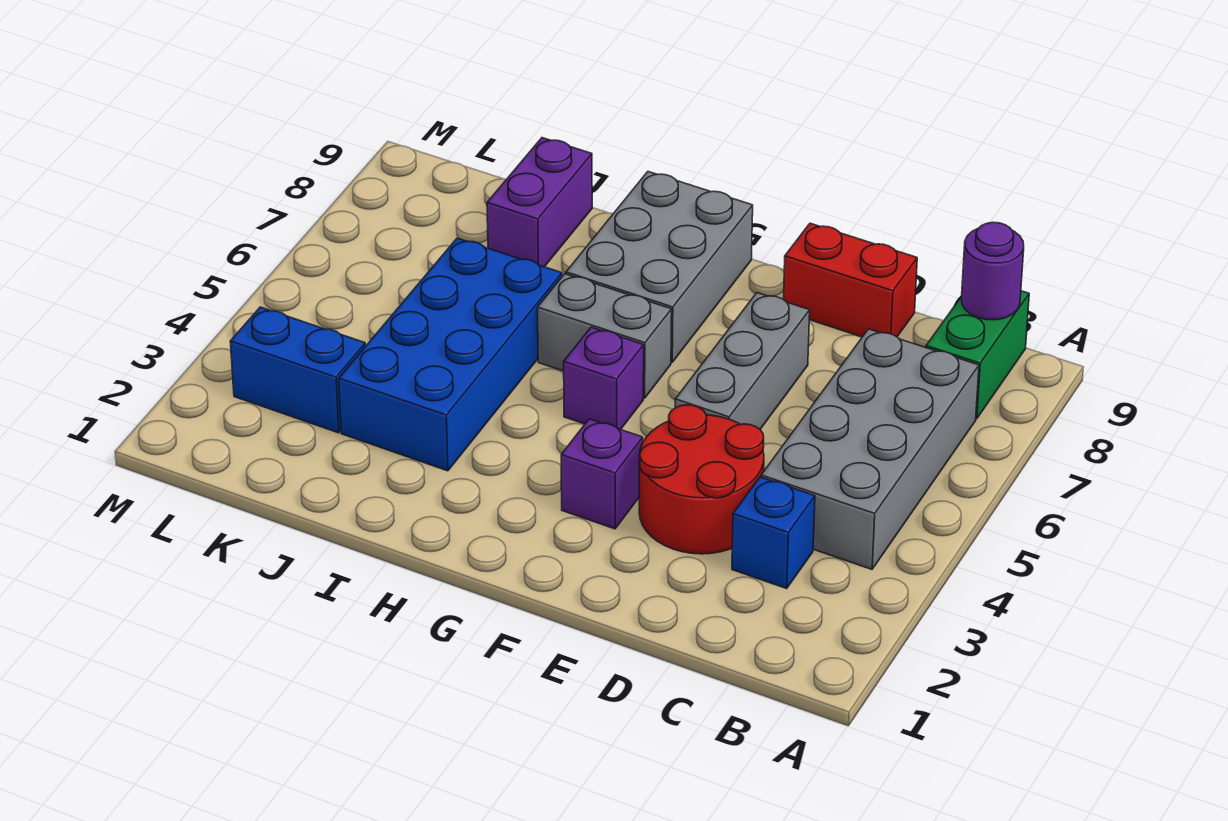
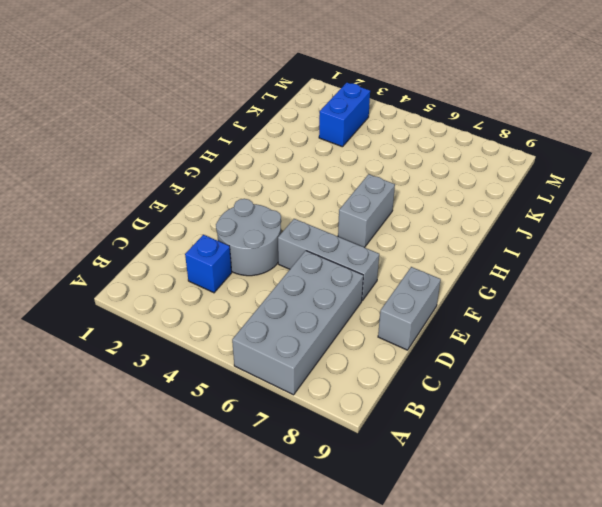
grey 2x4 brick [232,251,363,395] -> grey 2x4 brick turned to [761,329,979,569]
grey 2x2 round brick [216,199,281,276] -> red 2x2 round brick [639,405,764,554]
grey 1x2 brick [378,267,441,350] -> red 1x2 brick [784,223,917,337]
none -> green 1x2 brick [926,291,1029,419]
none -> purple 1x1 brick [561,419,643,529]
none -> purple 1x1 brick [564,327,644,429]

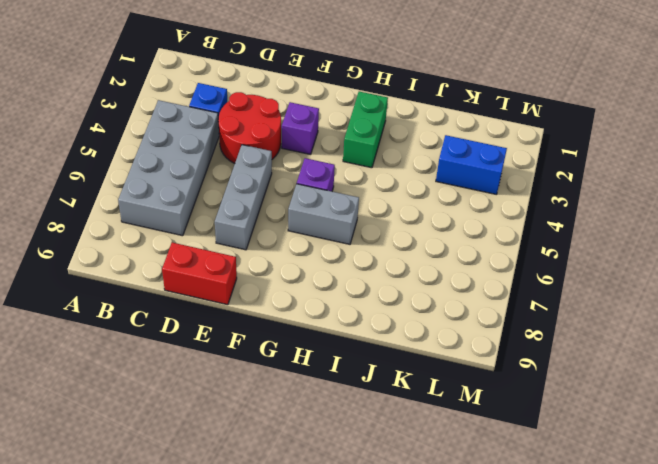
green 1x2 brick [343,91,388,168] -> green 1x2 brick moved to [926,291,1029,419]
none -> grey 2x3 brick [566,172,753,362]
none -> blue 2x4 brick [339,238,562,471]
none -> purple 1x2 brick [487,138,592,267]

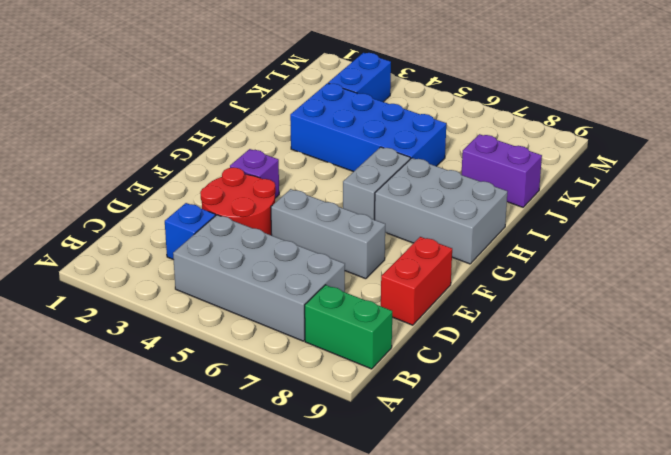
none -> purple 1x1 brick [564,327,644,429]
none -> purple 1x1 round brick [962,222,1024,320]

